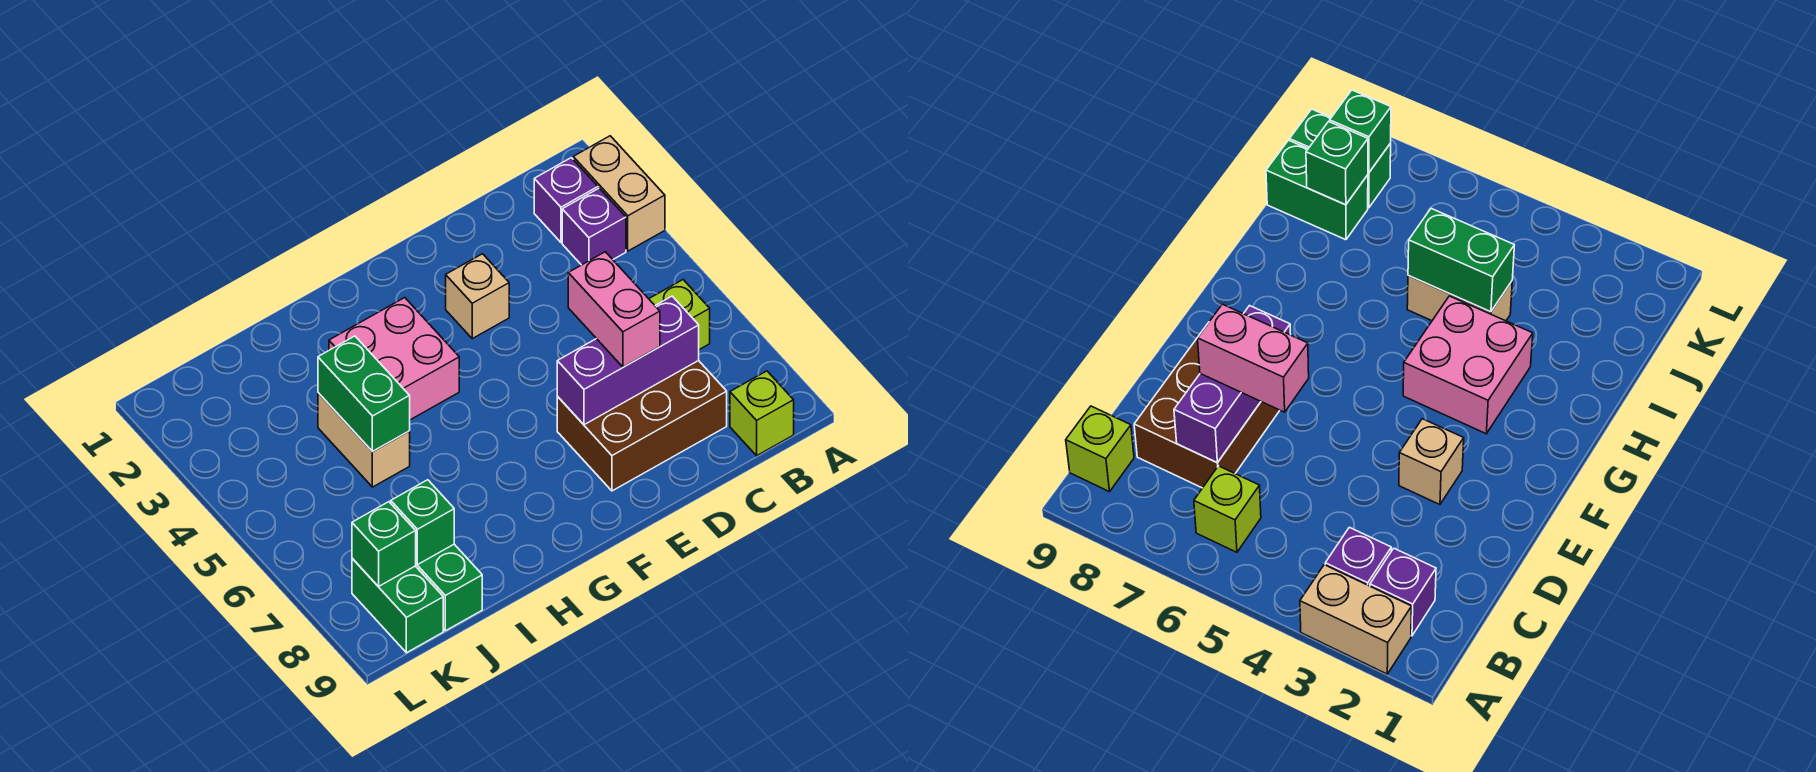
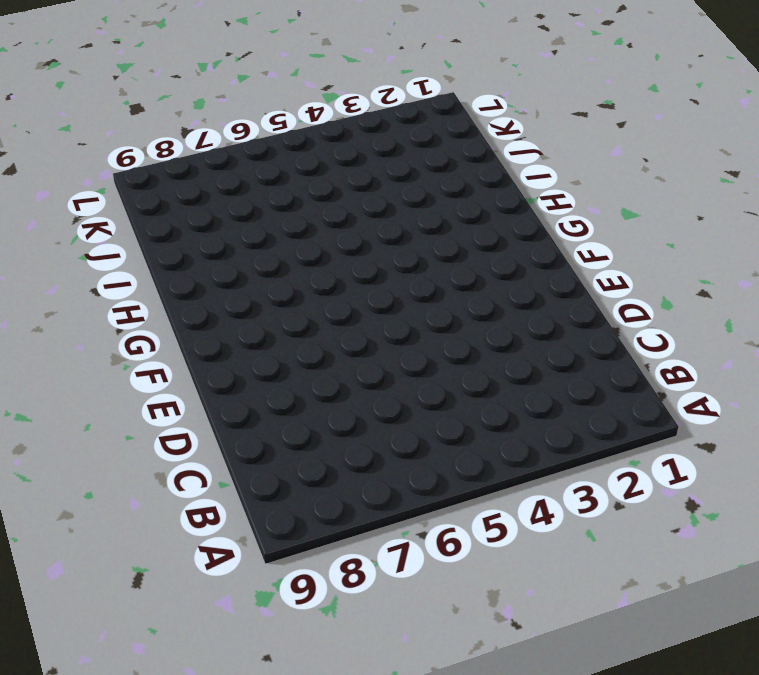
none -> tan 1x2 brick [573,136,665,251]
none -> purple 1x1 brick [534,158,598,242]
none -> purple 1x1 brick [562,188,626,265]

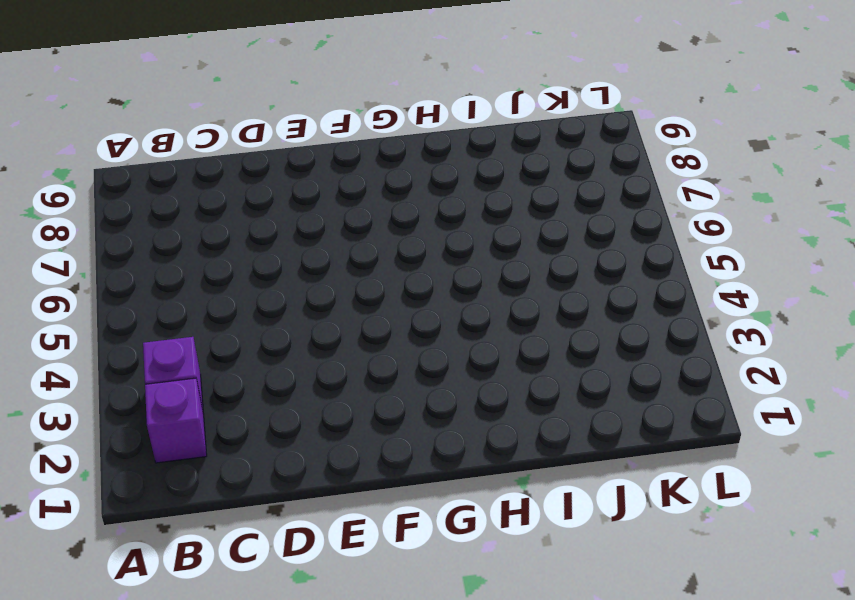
none -> tan 1x2 brick [573,136,665,251]
none -> lime 1x1 brick [649,280,710,350]
none -> lime 1x1 brick [730,371,794,456]

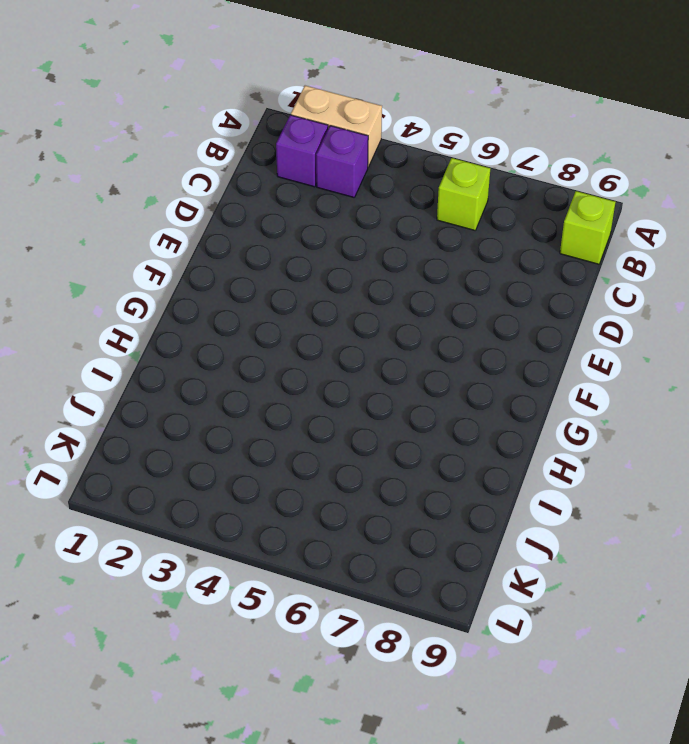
none -> brown 2x3 brick [557,361,727,491]
none -> tan 1x1 brick [446,254,509,339]
none -> pink 2x2 brick [329,298,459,420]

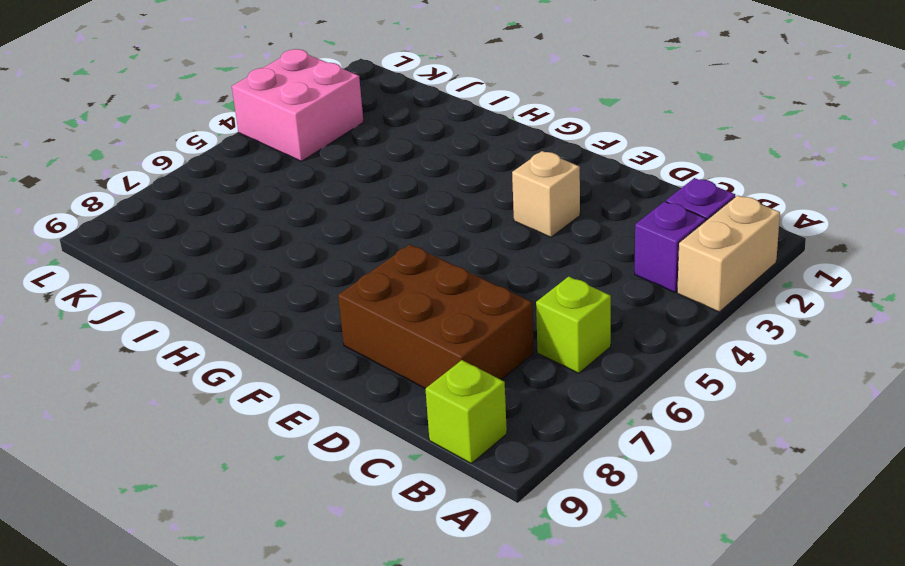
pink 2x2 brick [232,49,363,161] -> pink 2x2 brick moved to [329,298,459,420]
none -> tan 1x2 brick [318,393,410,487]
none -> green 1x2 brick [416,544,482,631]
none -> green 1x2 brick [352,558,443,653]

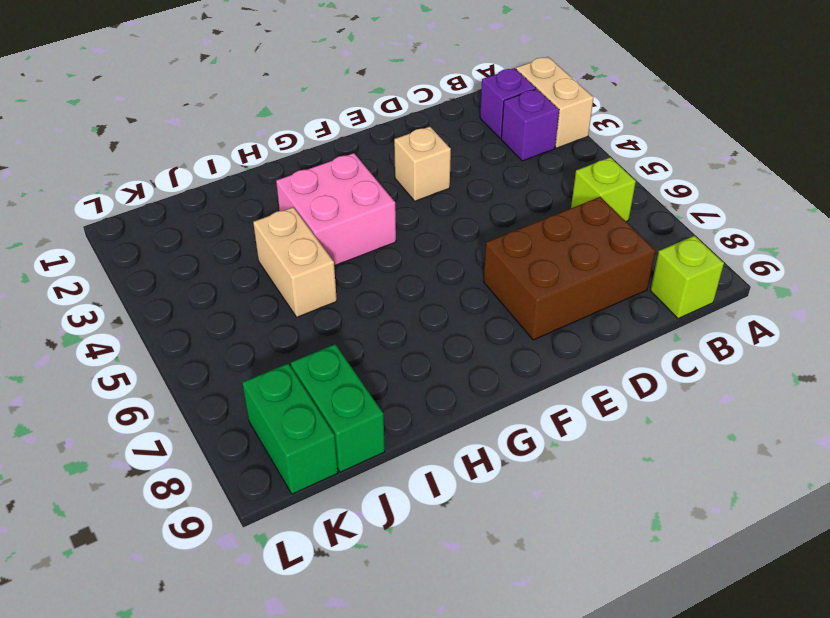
none -> purple 1x3 brick [557,296,699,425]
none -> green 1x2 brick [318,336,410,452]
none -> green 1x1 brick [391,480,454,565]

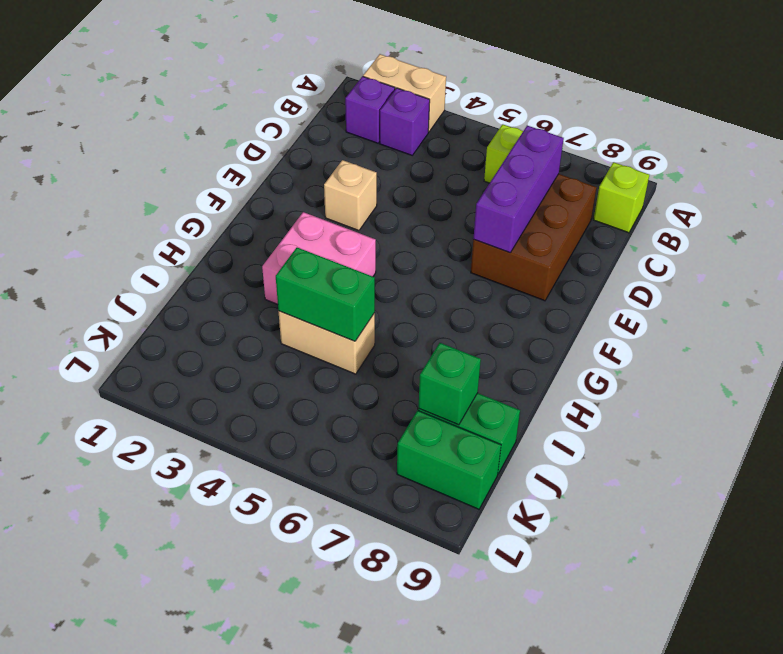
none -> green 1x1 brick [352,502,416,587]
none -> pink 1x2 brick [568,252,660,367]

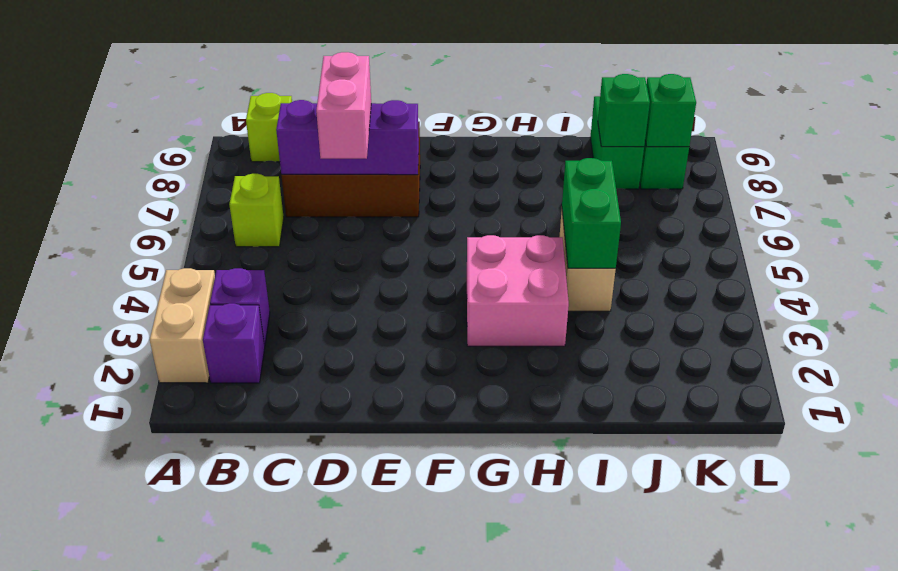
none -> tan 1x1 brick [446,254,509,339]

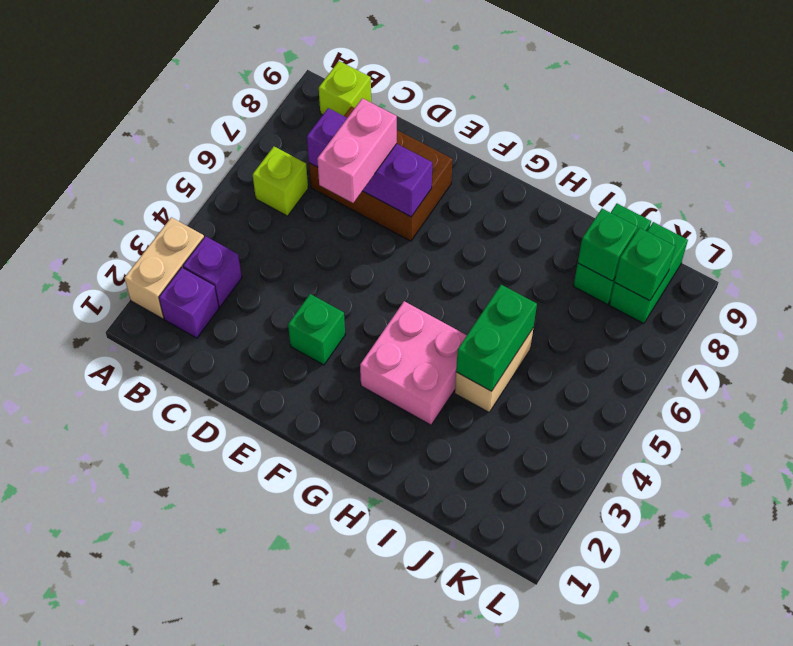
green 1x1 brick [288,294,345,365] -> tan 1x1 brick [446,254,509,339]

